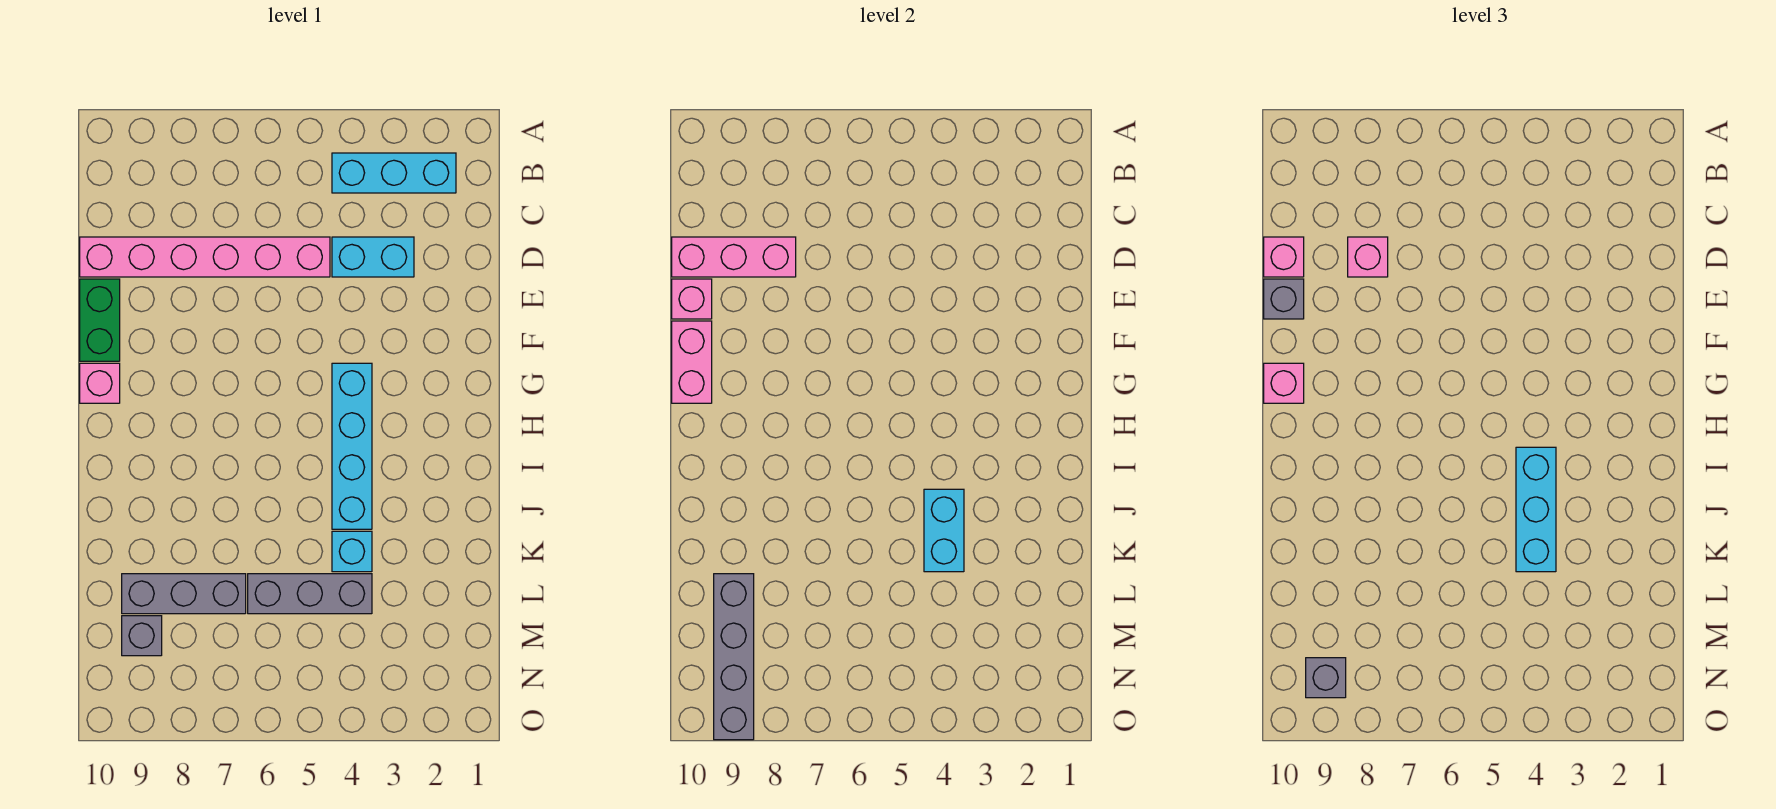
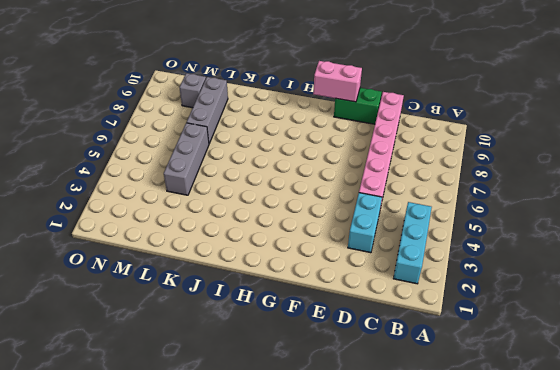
none -> cyan 1x4 brick [332,363,372,529]
none -> pink 1x1 brick [80,363,120,403]
none -> cyan 1x1 brick [332,531,372,572]

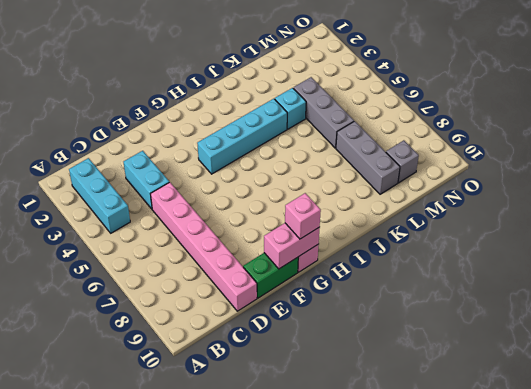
none -> pink 1x3 brick [672,237,796,277]
none -> pink 1x1 brick [672,279,712,319]
none -> cyan 1x2 brick [924,489,964,572]

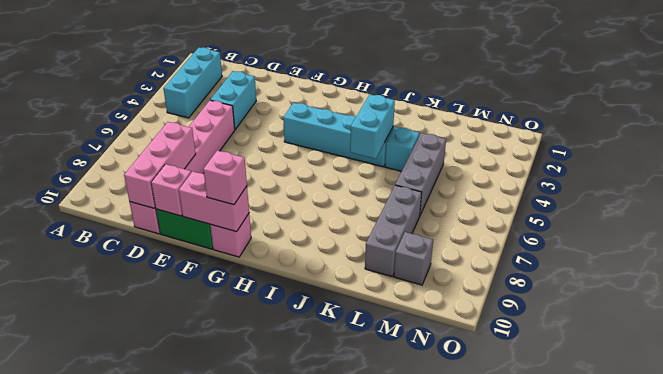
cyan 1x2 brick [350,94,395,159] -> cyan 1x2 brick turned to [924,489,964,572]
none -> grey 1x4 brick [714,574,754,740]
none -> pink 1x1 brick [1348,237,1388,277]
none -> pink 1x1 brick [1264,237,1304,277]

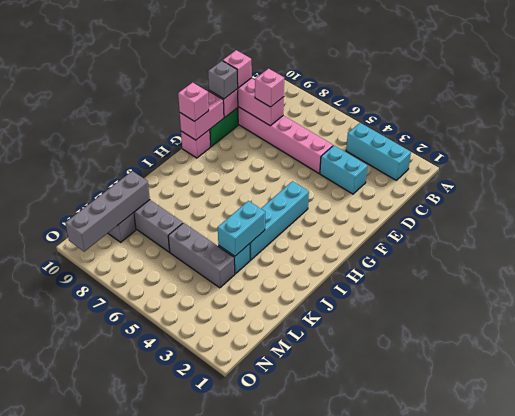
none -> cyan 1x3 brick [1516,447,1556,572]
none -> grey 1x1 brick [1306,658,1346,698]

